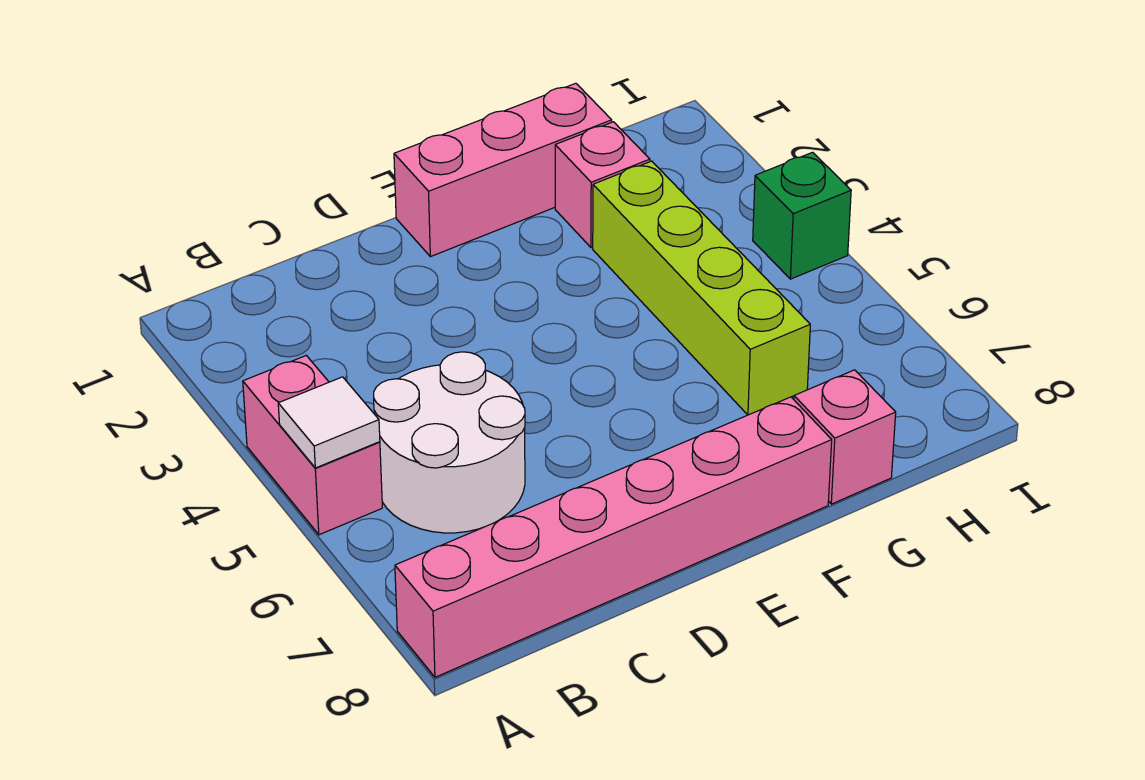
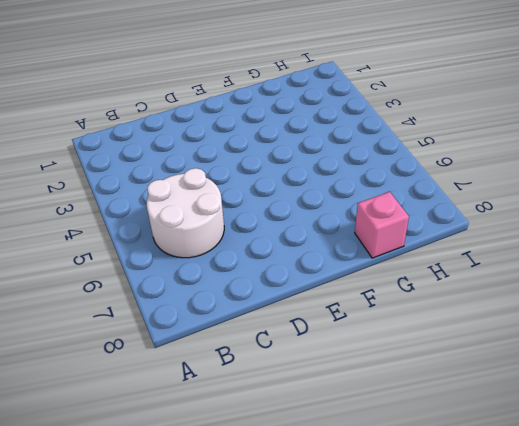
none -> pink 1x2 brick [243,355,382,535]
none -> pink 1x6 brick [395,397,832,677]

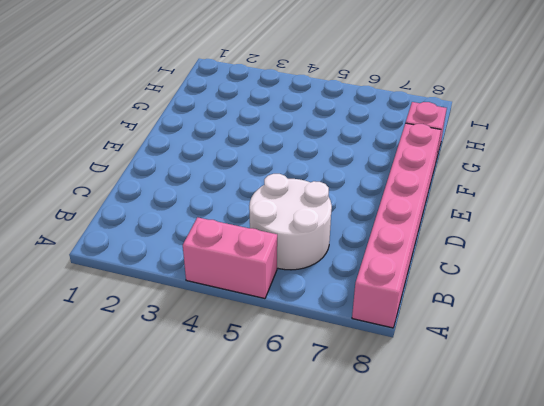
none -> pink 1x3 brick [394,83,612,257]
none -> pink 1x1 brick [555,122,650,248]

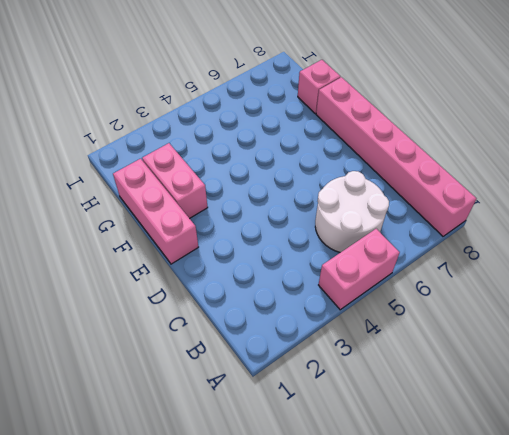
pink 1x2 brick [142,143,208,218] -> pink 1x1 brick [555,122,650,248]
none -> lime 1x4 brick [593,161,810,415]
none -> green 1x1 brick [753,152,851,279]

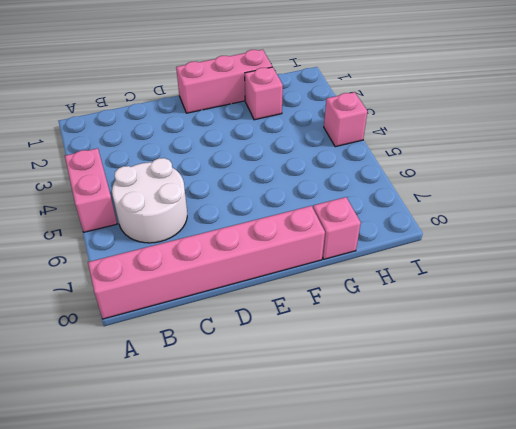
pink 1x1 brick [324,92,368,147] -> green 1x1 brick [753,152,851,279]
none -> lime 1x4 brick [593,161,810,415]
none -> white 1x1 tile [278,377,380,468]

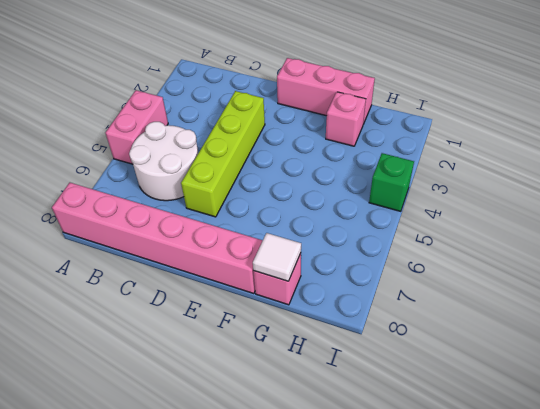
lime 1x4 brick [181,91,265,217] -> lime 1x4 brick moved to [593,161,810,415]
white 1x1 tile [253,233,301,281] -> white 1x1 tile moved to [278,377,380,468]

